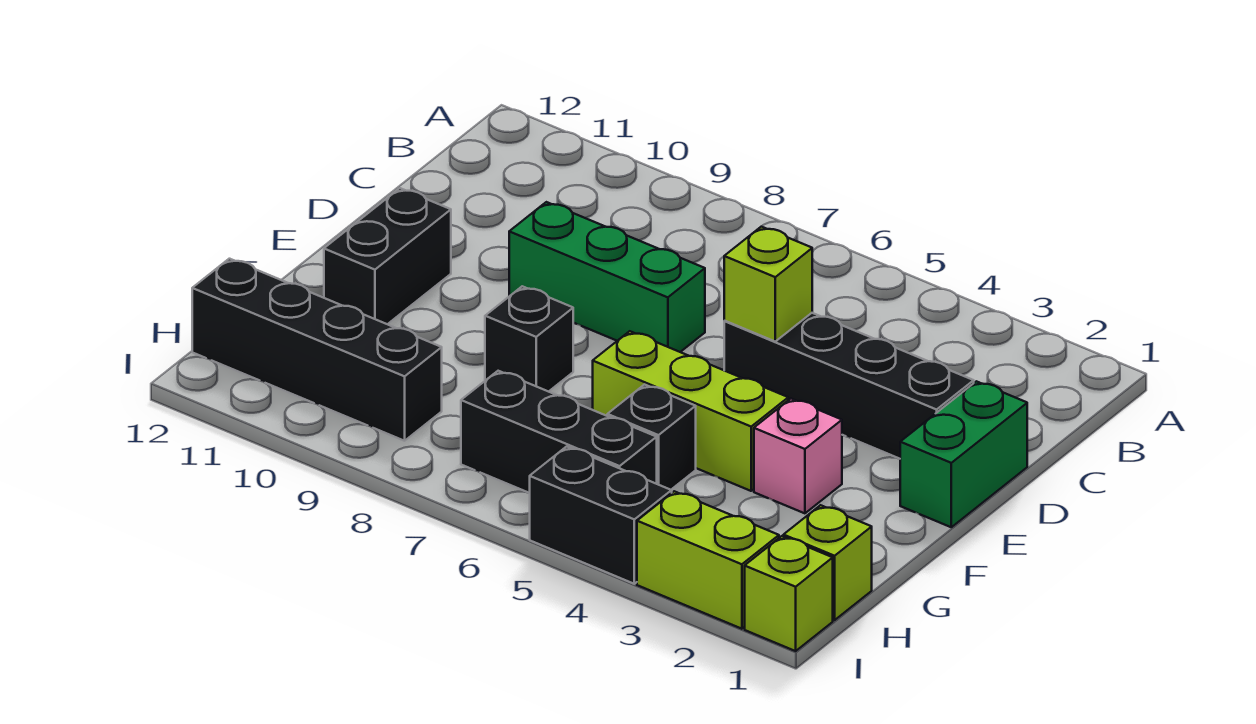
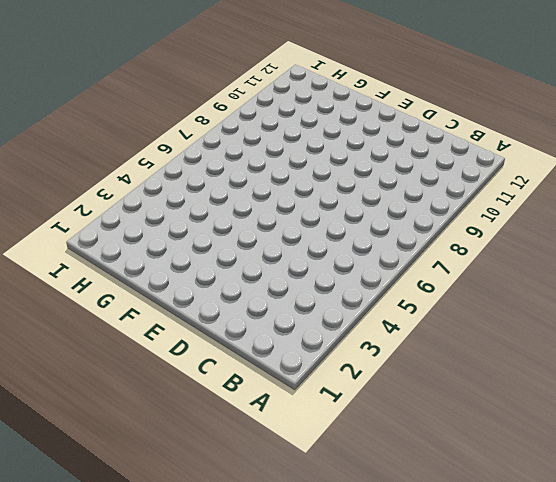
none -> green 1x2 brick [900,381,1027,527]
none -> black 1x4 brick [724,313,974,459]
none -> green 1x3 brick [509,202,705,352]

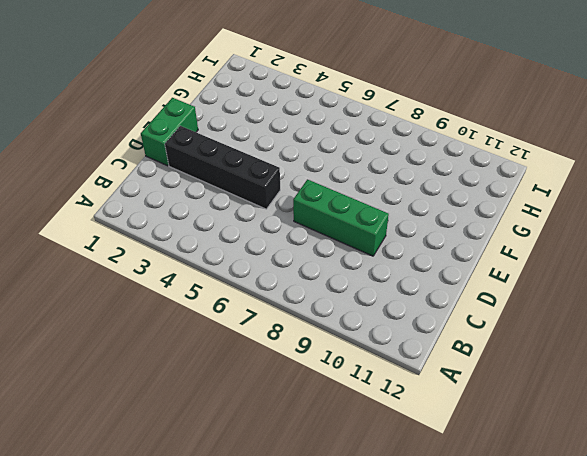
none -> black 1x2 brick [324,188,451,324]
none -> pink 1x1 brick [754,399,842,513]
none -> lime 1x3 brick [593,331,788,491]

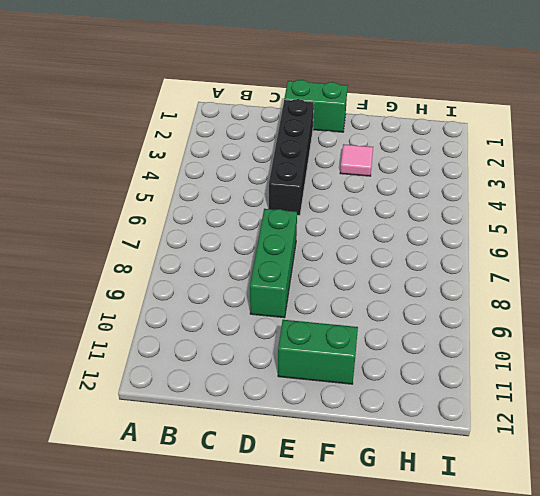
green 1x2 brick [278,320,358,384] -> black 1x2 brick [324,188,451,324]
pink 1x1 tile [340,144,373,176] -> pink 1x1 brick [754,399,842,513]
none -> lime 1x3 brick [593,331,788,491]
none -> black 1x1 brick [485,286,573,392]
none -> black 1x1 brick [607,385,696,490]

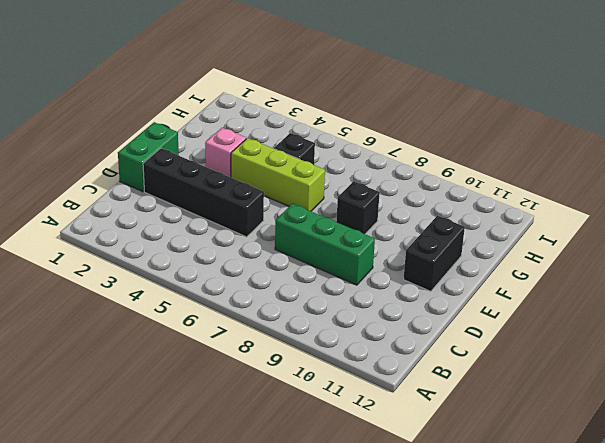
none -> lime 1x1 brick [783,505,872,620]
none -> black 1x3 brick [461,371,657,493]
none -> black 1x4 brick [192,259,442,441]

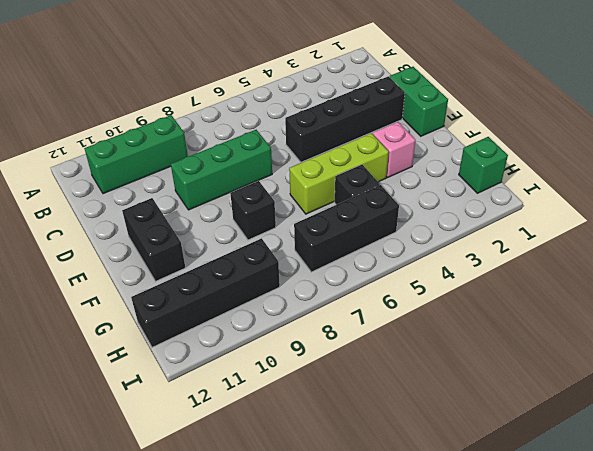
green 1x3 brick [84,115,188,194] -> none
green 1x1 brick [459,137,508,193] -> lime 1x1 brick [783,505,872,620]
none -> lime 1x1 brick [745,536,833,651]
none -> lime 1x2 brick [637,491,779,629]
none -> black 1x2 brick [530,446,672,584]

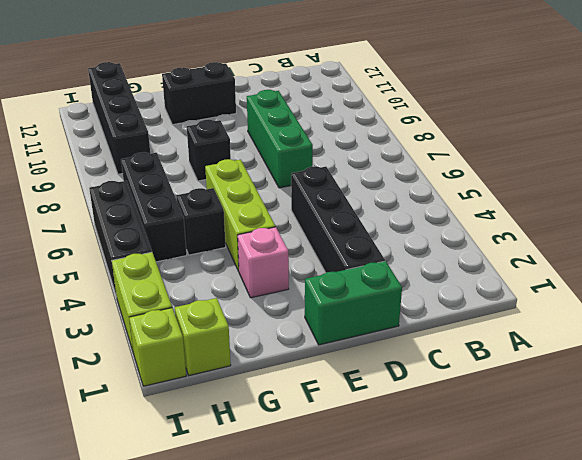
black 1x3 brick [89,181,152,297] -> black 1x2 brick [530,446,672,584]
none -> lime 1x1 brick [724,227,812,341]

